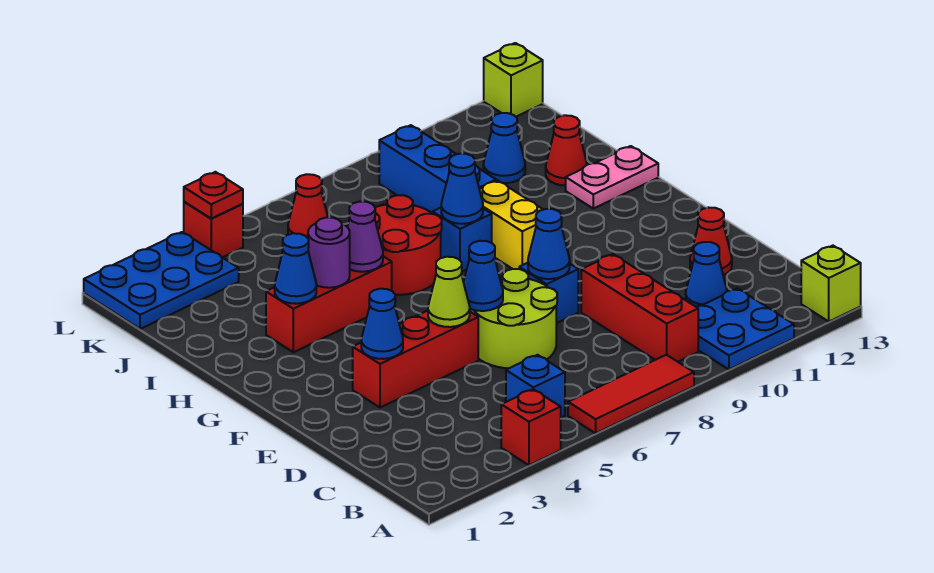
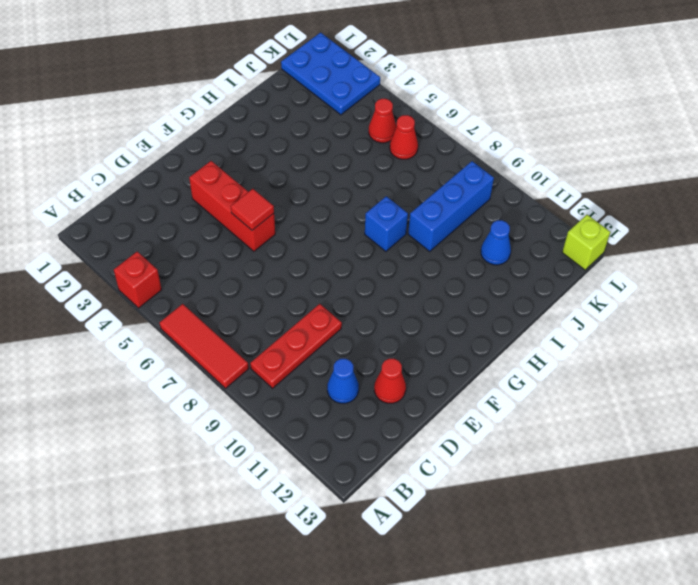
red 1x3 plate [250,304,342,388] -> red 1x3 brick [581,254,698,362]
red 1x1 tile [231,189,274,230] -> lime 1x1 cone [428,257,470,327]
red 1x1 cone [369,99,396,143] -> red 1x1 cone moved to [546,115,587,185]
none -> blue 2x2 plate [696,288,794,369]
none -> lime 1x1 brick [801,246,861,321]
none -> blue 1x1 brick [506,355,565,418]
none -> lime 2x2 round brick [470,269,557,368]

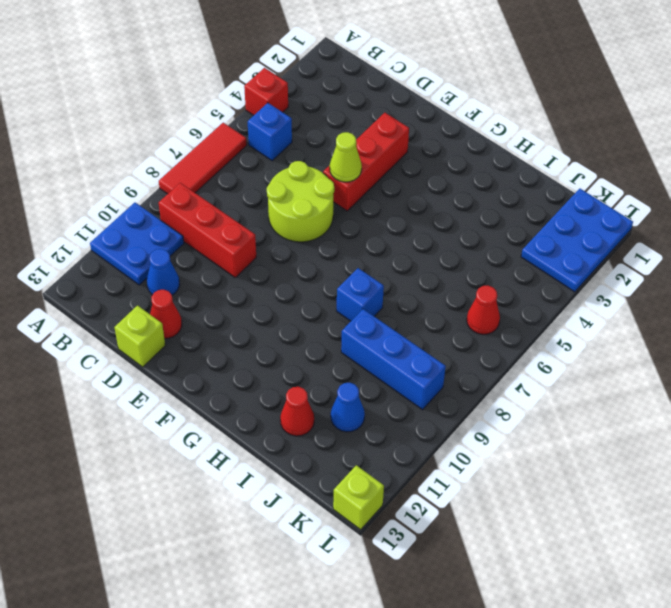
lime 1x1 brick [114,306,165,367] -> lime 1x1 brick moved to [801,246,861,321]
none -> blue 1x1 brick [519,263,578,323]
none -> yellow 1x2 brick [479,180,543,269]
none -> red 1x3 brick [266,256,392,352]
none -> red 2x2 round brick [375,195,442,295]

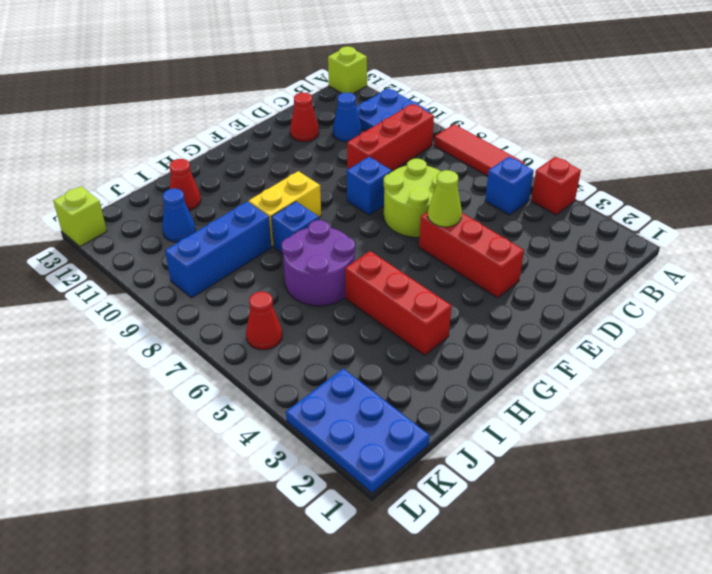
purple 2x2 round brick [282,220,355,306] -> red 2x2 round brick [375,195,442,295]
none -> pink 1x2 plate [566,146,658,209]
none -> red 1x1 brick [184,202,243,257]
none -> blue 1x1 cone [361,289,403,359]
none -> blue 1x1 cone [464,241,503,311]

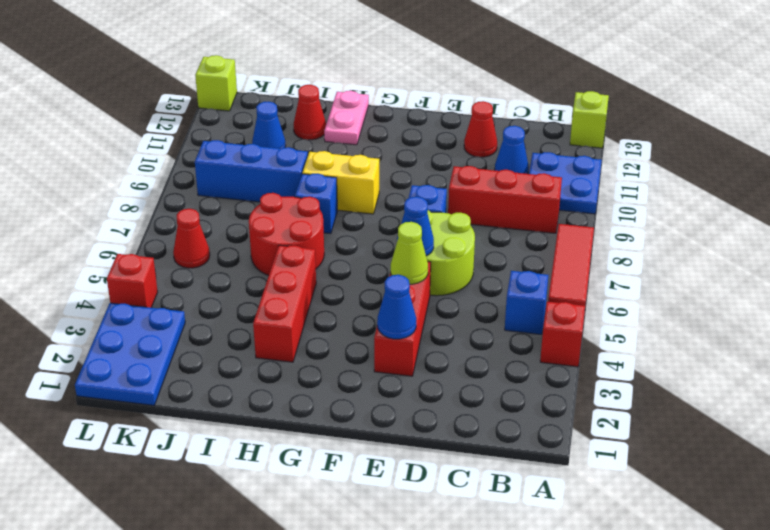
none -> blue 1x1 cone [528,209,570,279]
none -> blue 1x1 cone [275,233,316,304]
none -> purple 1x1 round brick [308,217,350,288]
none -> purple 1x1 cone [348,202,383,272]

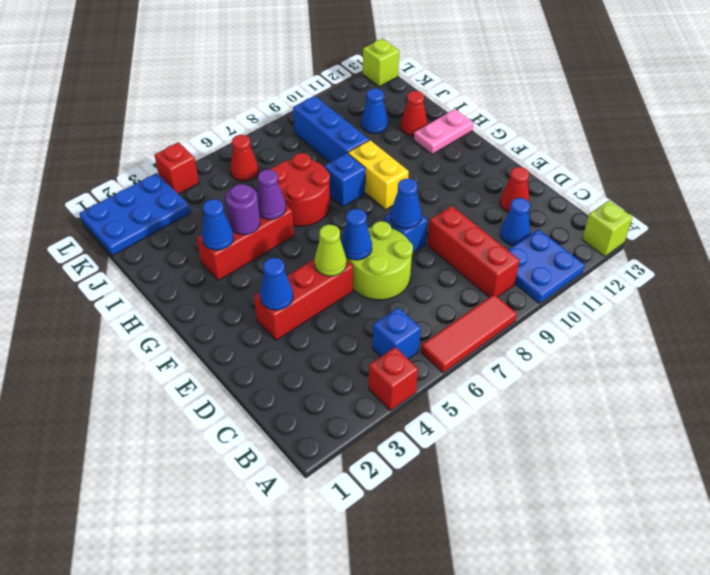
none -> blue 1x1 cone [441,154,483,224]
none -> red 1x1 plate [184,172,243,218]

